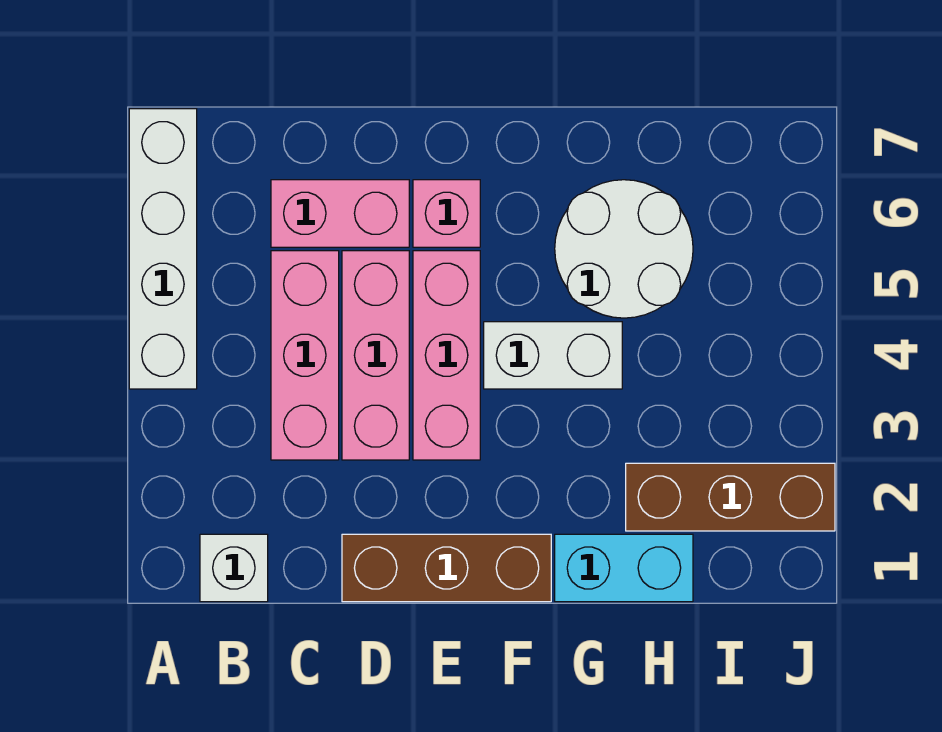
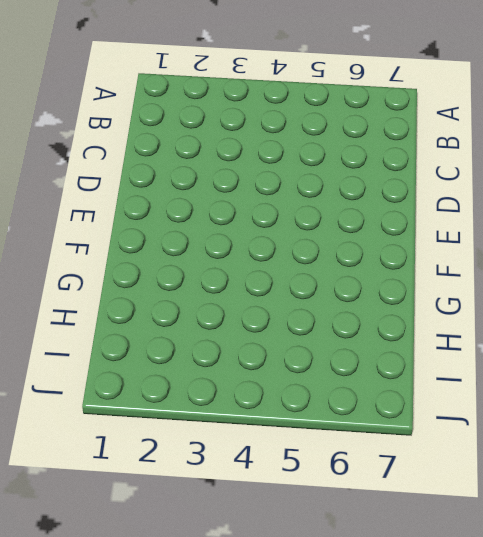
none -> white 1x4 brick [129,109,197,389]
none -> white 1x1 brick [200,534,268,602]
none -> pink 1x3 brick [271,251,339,460]

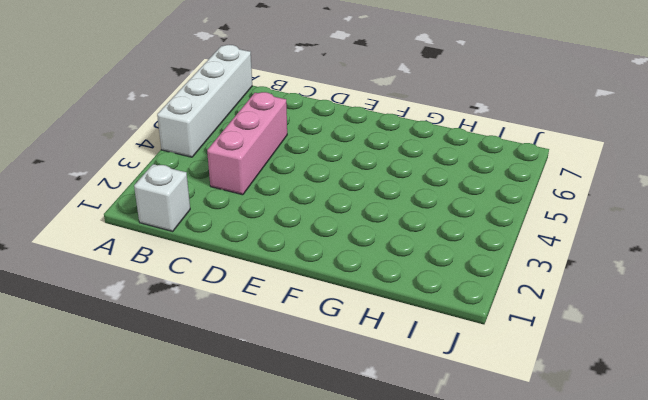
none -> pink 1x2 brick [271,180,409,247]
none -> brown 1x3 brick [342,534,551,602]
none -> pink 1x3 brick [342,251,409,460]

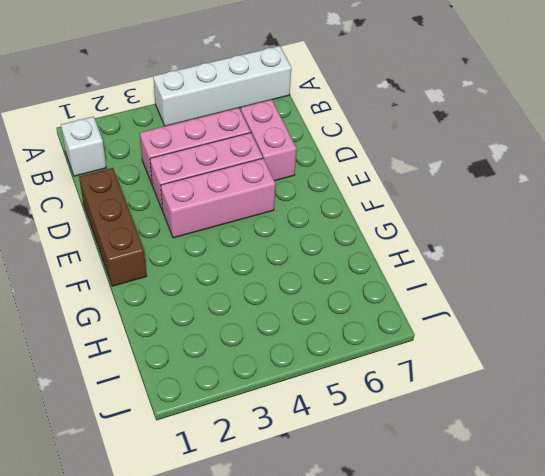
none -> pink 1x1 brick [413,180,480,247]
none -> white 1x2 brick [484,322,622,389]
none -> cyan 1x2 brick [555,534,693,602]

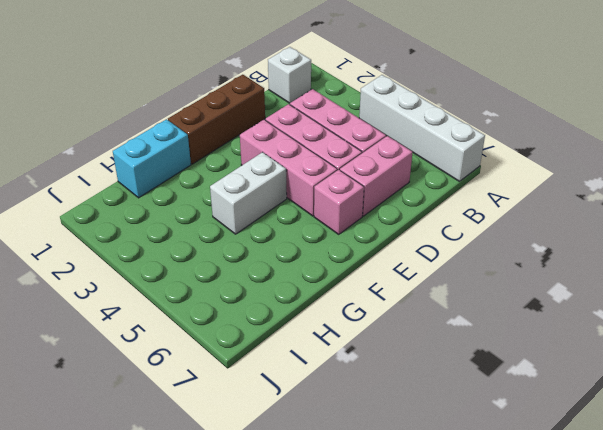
none -> white 2x2 round brick [555,180,693,318]
none -> brown 1x3 brick [626,463,835,531]

